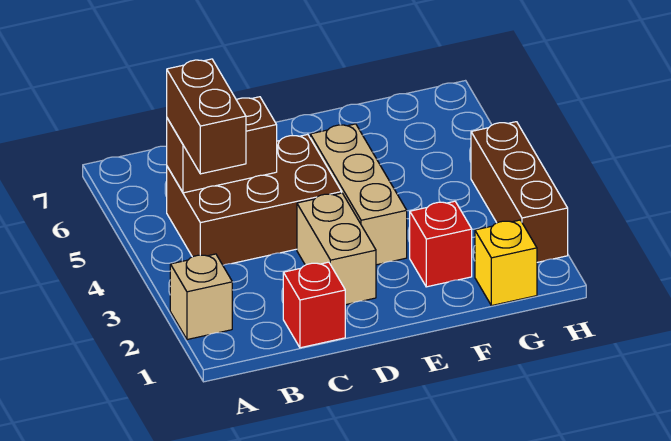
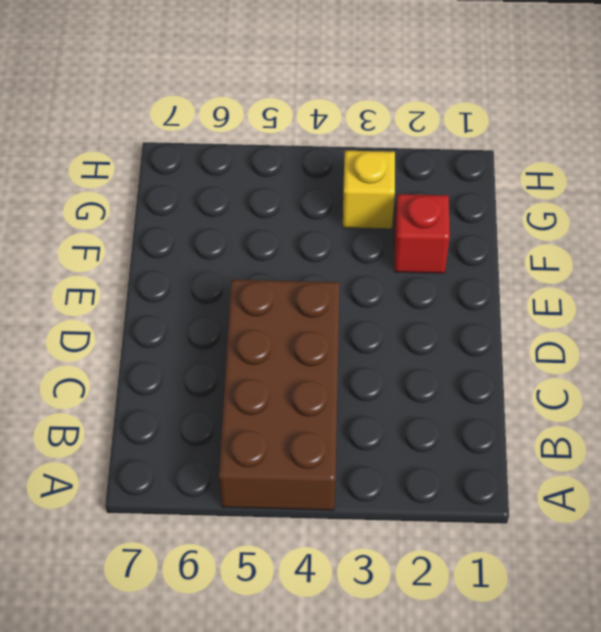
brown 2x4 brick [219,280,340,510] -> brown 2x3 brick [167,134,342,265]
yellow 1x1 brick [343,151,395,229] -> yellow 1x1 brick moved to [475,220,537,306]
none -> tan 1x1 brick [170,254,232,340]
none -> red 1x1 brick [283,262,345,348]

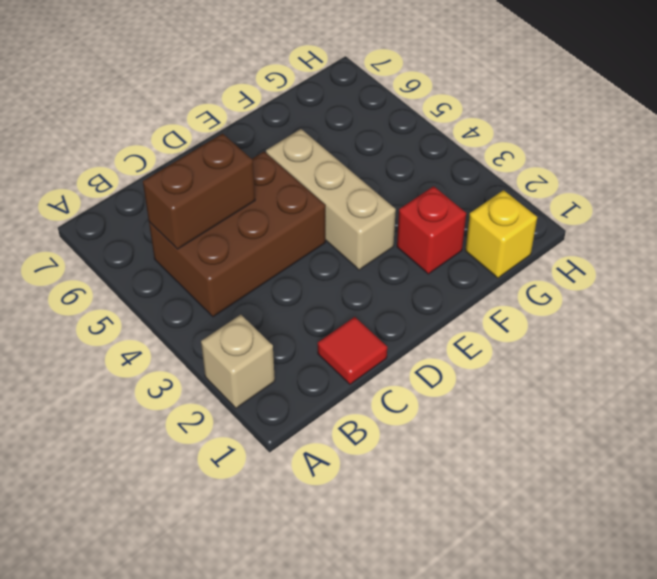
red 1x1 tile [318,317,387,384] -> red 1x1 brick [283,262,345,348]
none -> tan 1x2 brick [297,193,376,305]
none -> brown 1x3 brick [471,122,568,262]

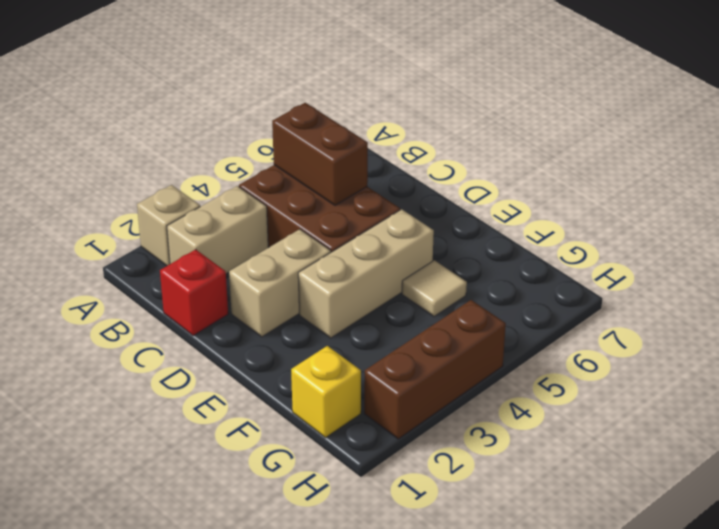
tan 1x2 brick [167,186,268,274] -> none
tan 1x1 tile [402,260,467,316] -> none
none -> red 1x1 brick [410,201,472,287]
none -> brown 1x2 brick [167,59,246,174]

